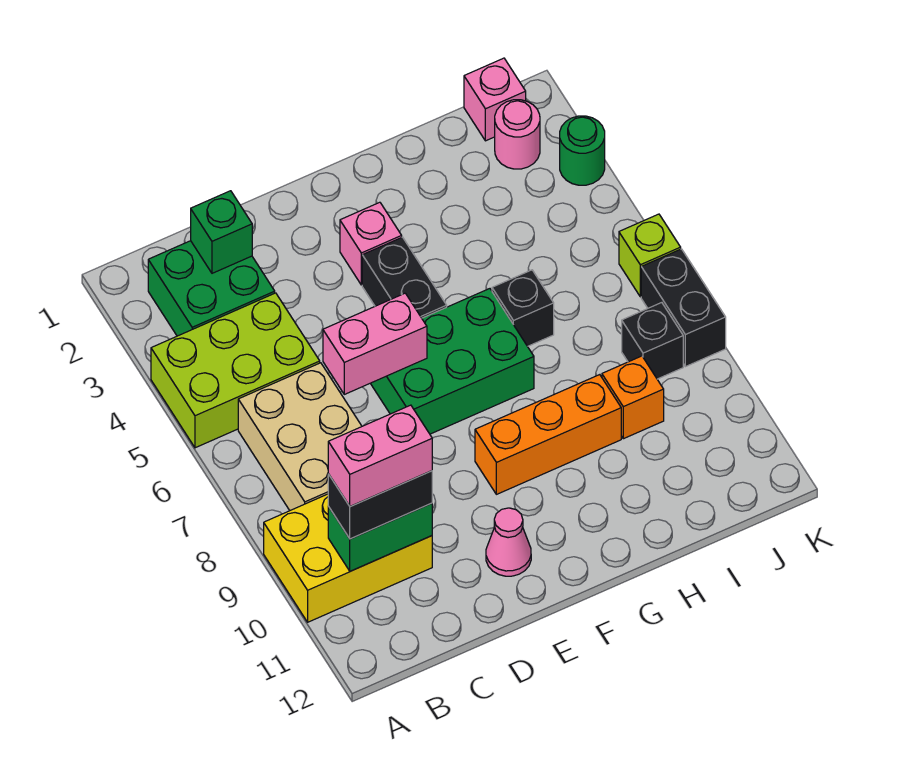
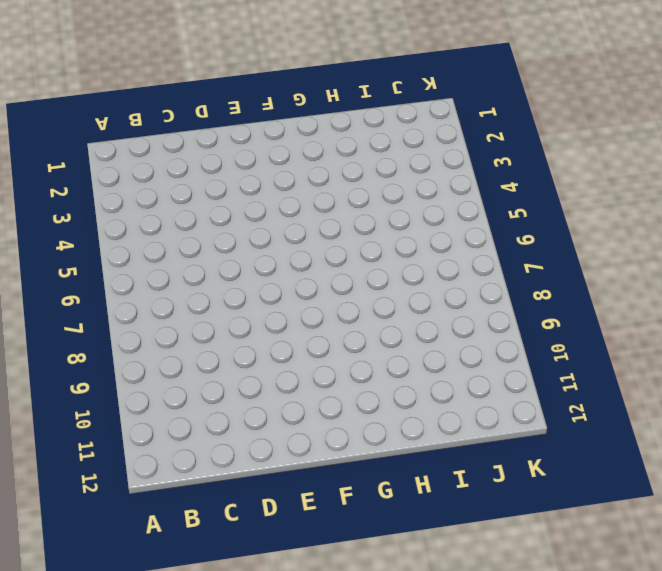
none -> lime 2x3 brick [151,293,320,448]
none -> yellow 2x3 brick [264,494,432,622]
none -> green 2x2 brick [148,241,275,336]

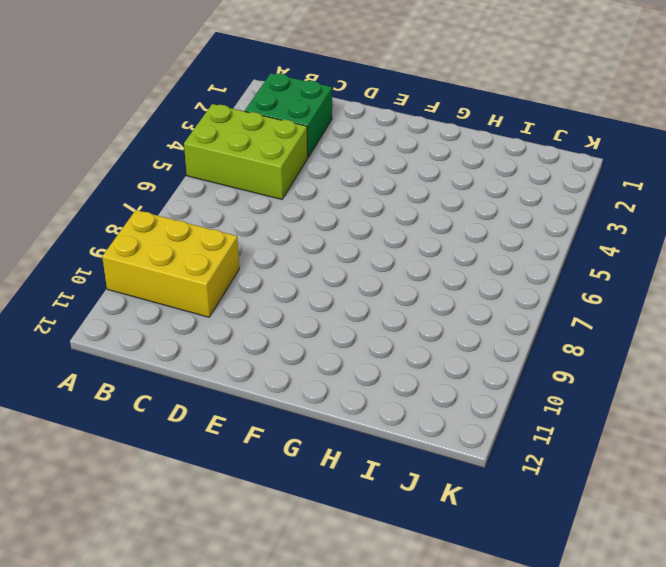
none -> tan 2x3 brick [238,363,362,510]
none -> green 2x3 brick [370,289,534,434]
none -> pink 1x1 cone [486,508,531,576]

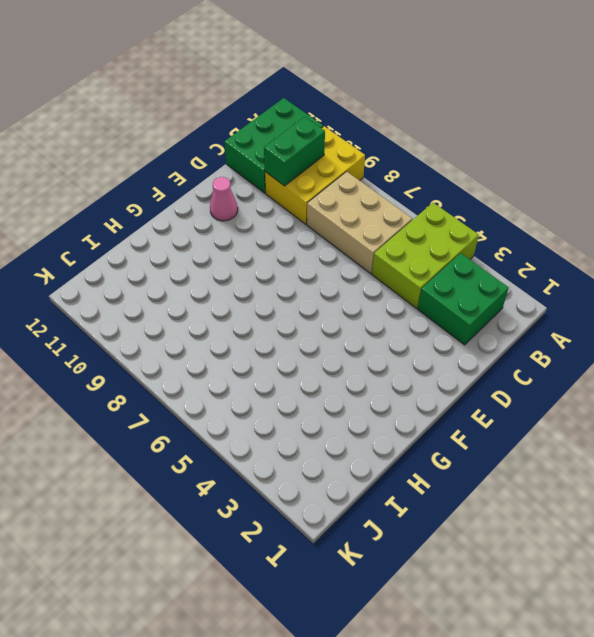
green 2x3 brick [225,98,323,193] -> green 2x3 brick moved to [370,289,534,434]
none -> pink 1x1 brick [340,202,402,285]
none -> black 1x2 brick [362,237,447,318]
none -> orange 1x3 brick [475,375,621,494]

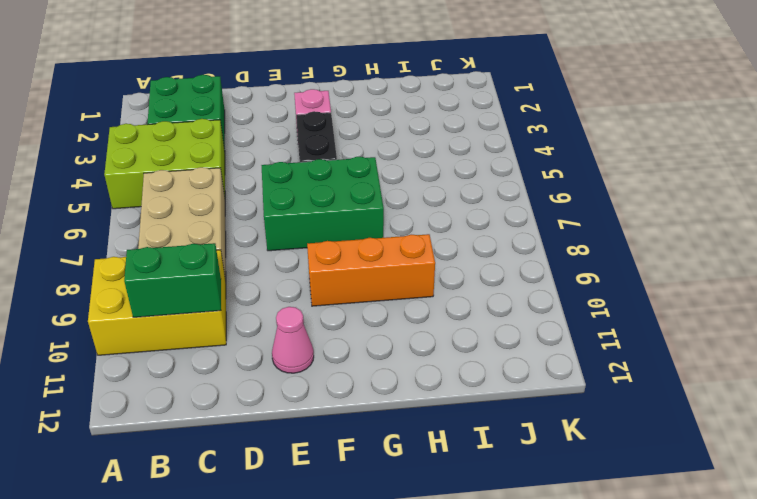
none -> black 1x1 brick [492,270,554,346]
none -> orange 1x1 brick [602,356,664,439]
none -> pink 1x1 brick [464,58,526,141]

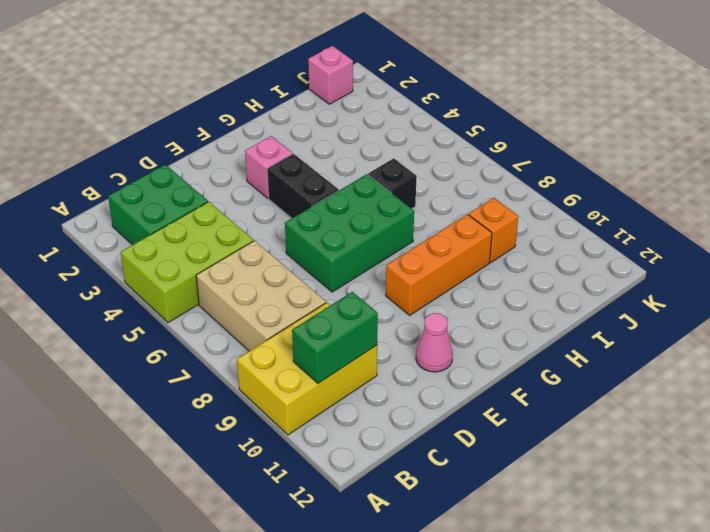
none -> pink 1x1 round brick [495,100,540,169]
none -> black 1x1 brick [622,303,683,379]
none -> green 1x1 round brick [560,116,605,185]

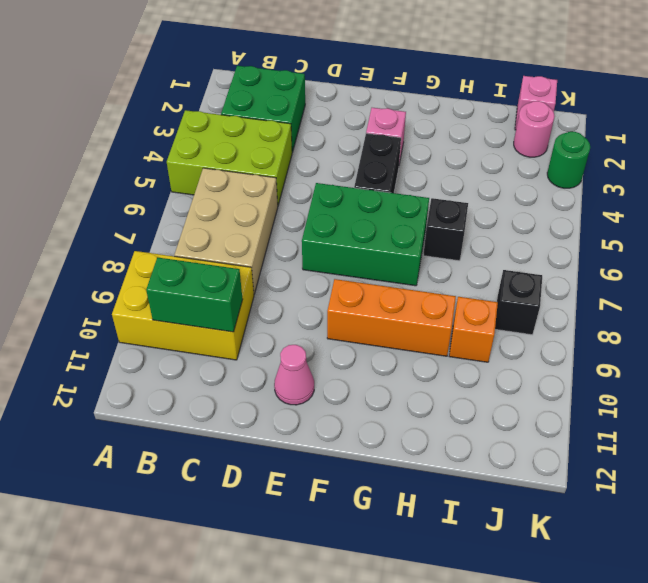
none -> lime 1x1 brick [619,214,681,297]
none -> black 1x2 brick [641,249,726,367]
none -> green 1x1 brick [191,191,252,273]

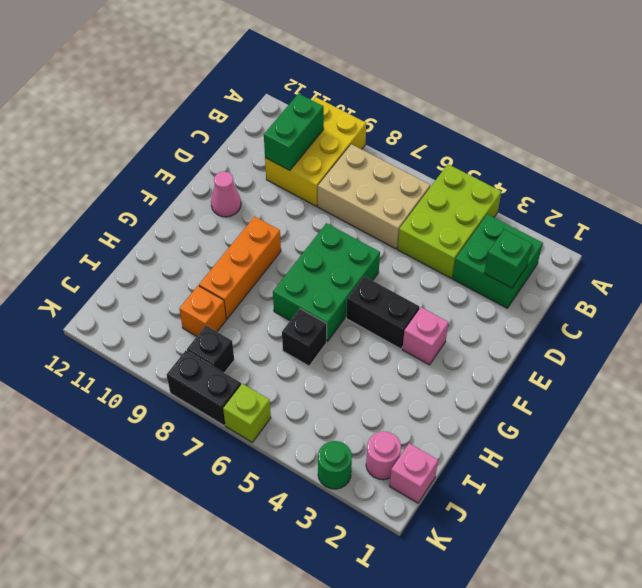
none -> pink 1x2 brick [323,293,427,394]
none -> black 1x2 brick [328,471,432,539]
none -> pink 1x2 brick [328,405,432,507]

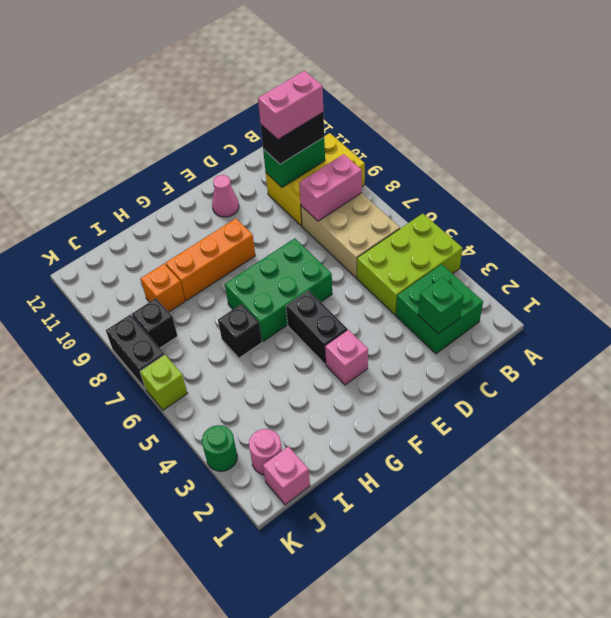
pink 1x2 brick [299,154,362,221] -> pink 1x2 brick moved to [323,293,427,394]

